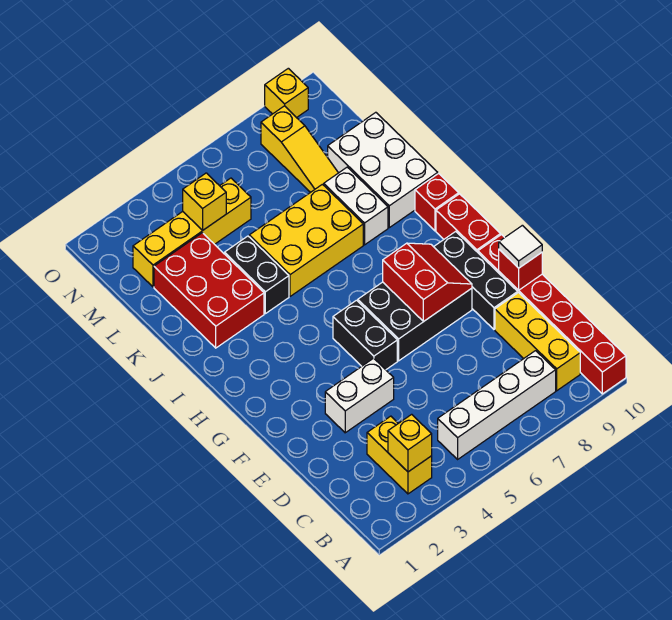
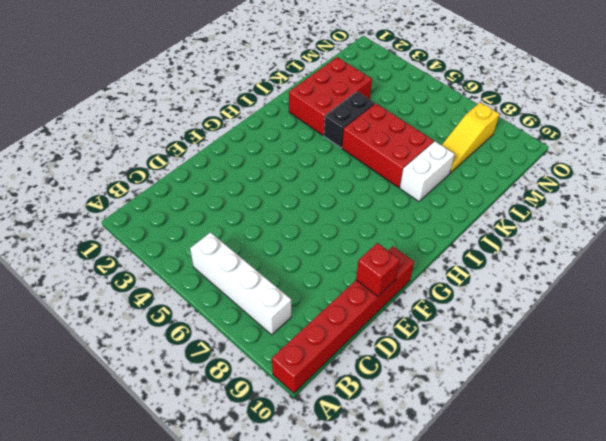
red 2x3 brick [342,103,434,188] -> yellow 2x3 brick [249,184,363,296]
none -> yellow 1x2 brick [367,416,432,494]
none -> yellow 1x3 brick [495,293,580,391]
none -> white 1x2 brick [325,358,394,433]

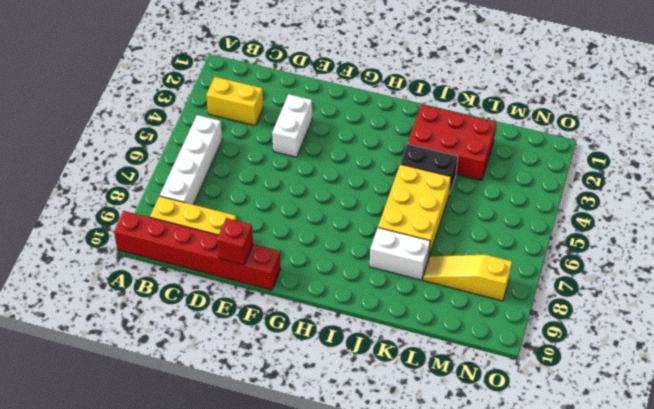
none -> black 1x3 brick [434,231,518,329]
none -> black 1x2 brick [333,300,397,370]
none -> black 2x3 brick [358,282,472,361]

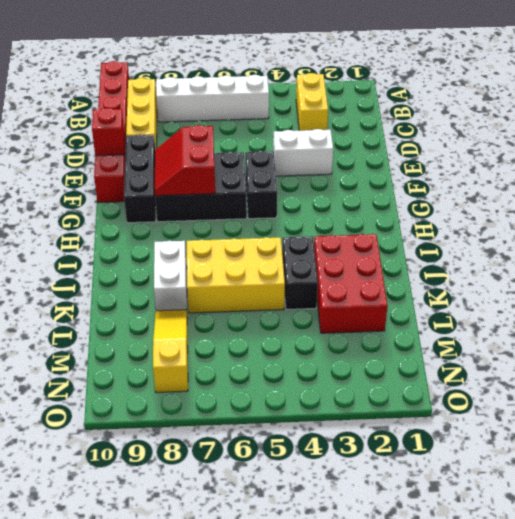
none -> red 1x2 brick [436,194,500,252]
none -> red 1x1 brick [415,173,459,231]
none -> white 2x3 brick [328,112,438,228]

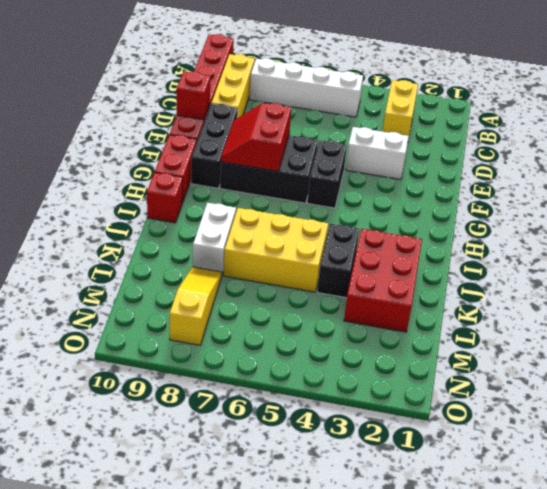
none -> white 2x3 brick [328,112,438,228]
none -> yellow 1x4 brick [133,178,251,287]
none -> yellow 1x1 brick [265,68,308,118]

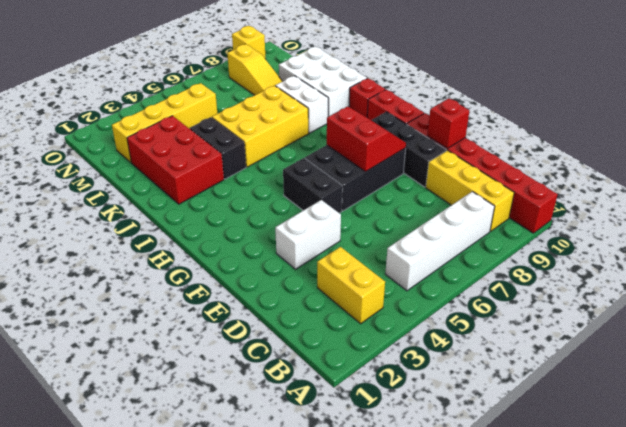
none -> yellow 1x1 brick [388,414,432,472]
none -> yellow 1x1 brick [183,173,226,230]
none -> white 1x1 tile [499,225,542,268]

